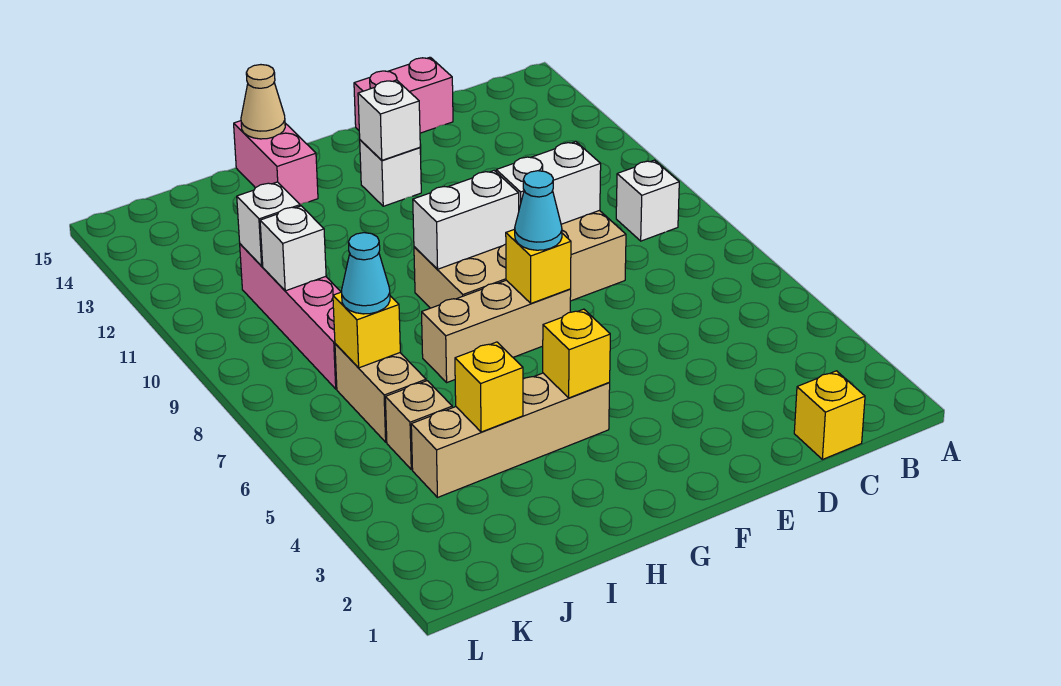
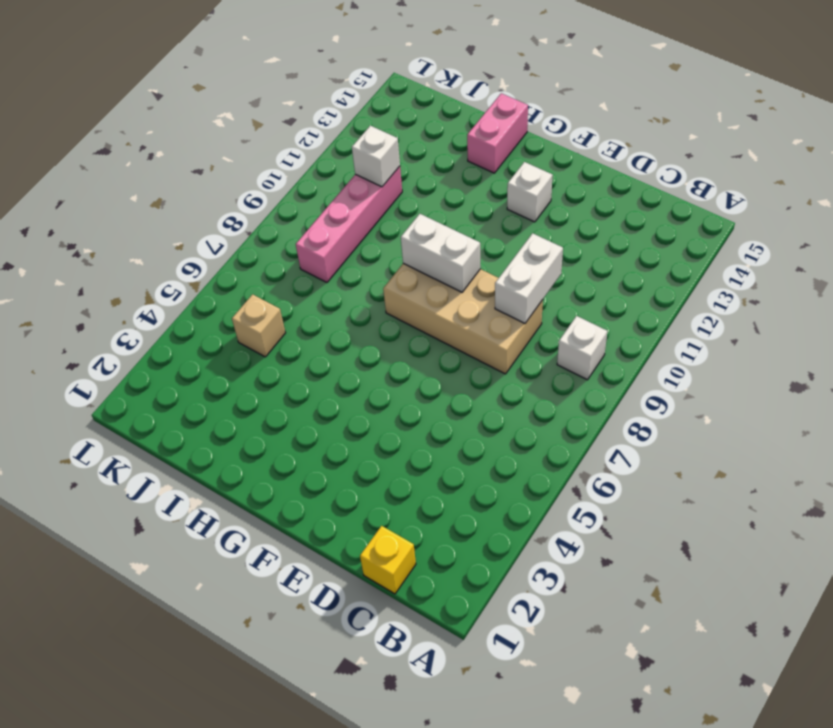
white 1x2 brick [495,233,563,323] -> white 1x2 brick turned to [496,141,601,224]
none -> pink 1x2 brick [354,57,453,133]
none -> tan 1x3 brick [422,280,571,382]
none -> tan 1x4 brick [411,373,610,498]

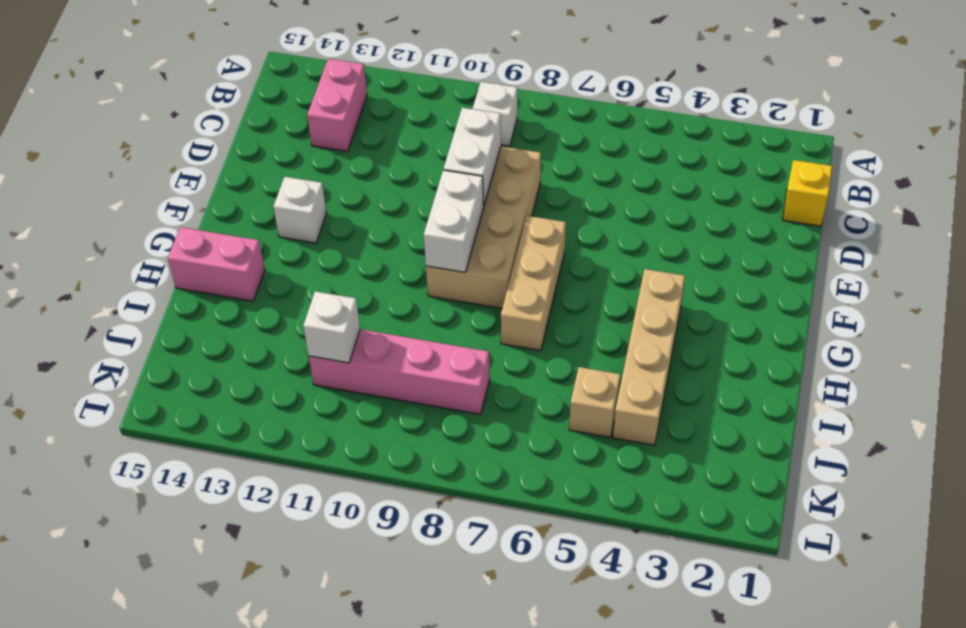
pink 1x2 brick [307,59,367,152] -> pink 1x2 brick moved to [354,57,453,133]
none -> tan 1x2 brick [335,344,426,442]
none -> yellow 1x1 brick [506,229,571,303]
none -> white 1x1 brick [358,80,420,160]

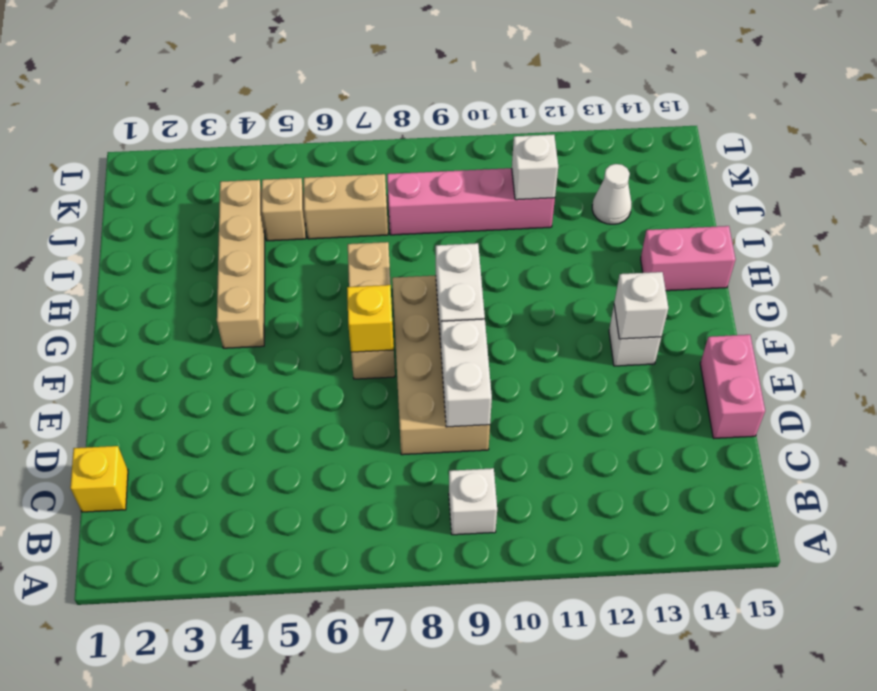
white 1x1 cone [592,164,632,224] -> none
none -> yellow 1x1 brick [543,309,610,398]
none -> tan 1x1 cone [241,65,285,139]
none -> yellow 1x1 brick [455,342,523,432]

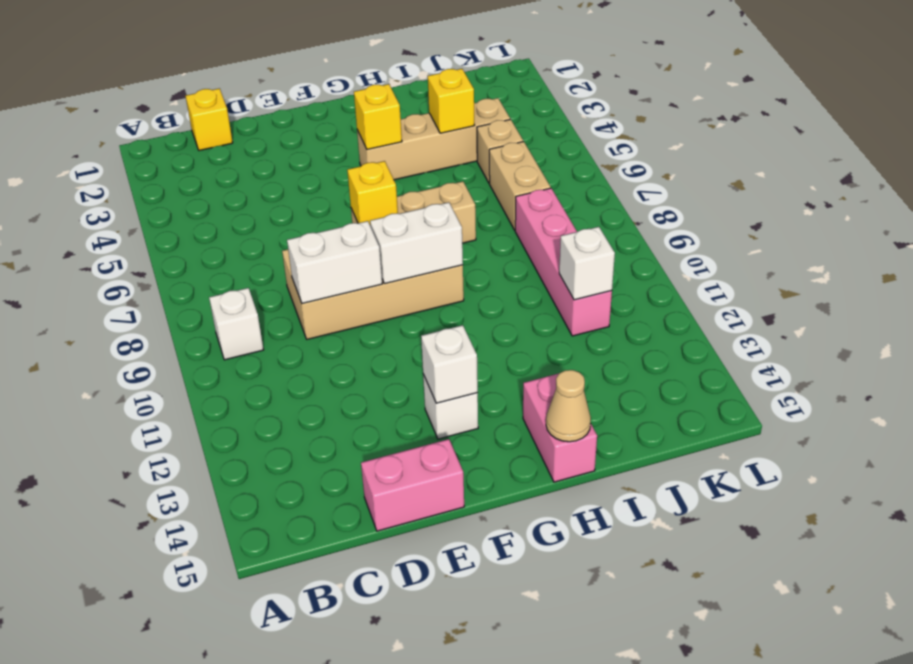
none -> yellow 1x1 brick [333,292,400,368]
none -> white 1x1 brick [260,206,326,291]
none -> cyan 1x1 cone [515,171,562,250]

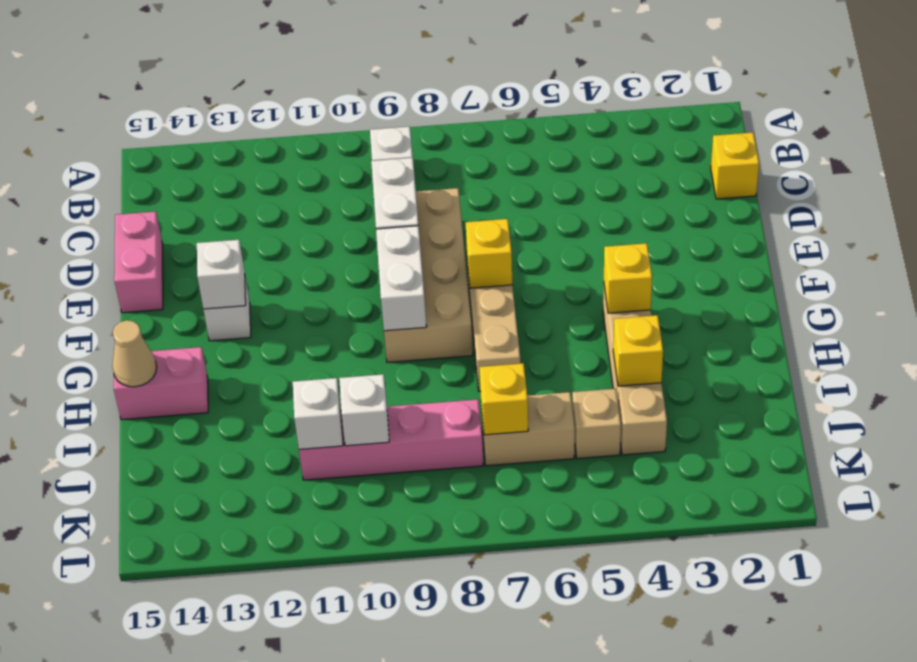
none -> cyan 1x1 cone [515,171,562,250]
none -> cyan 1x1 cone [342,233,390,314]

